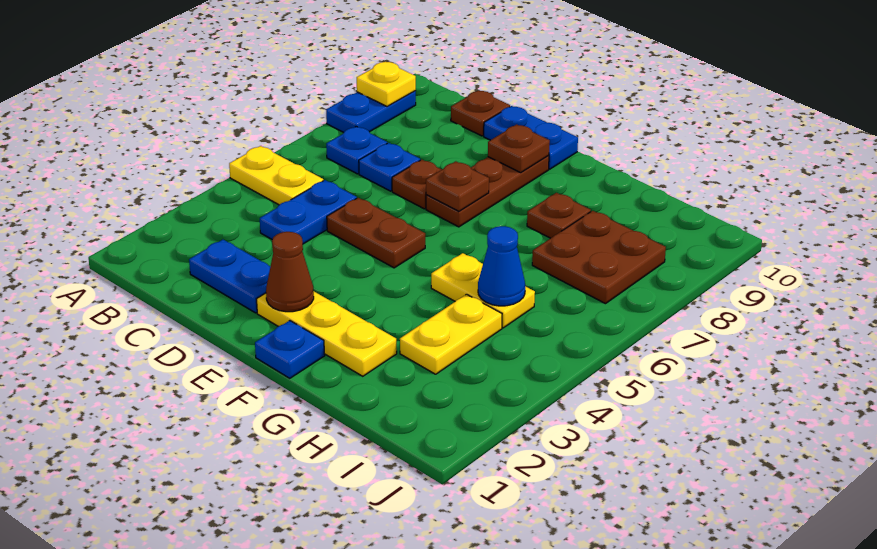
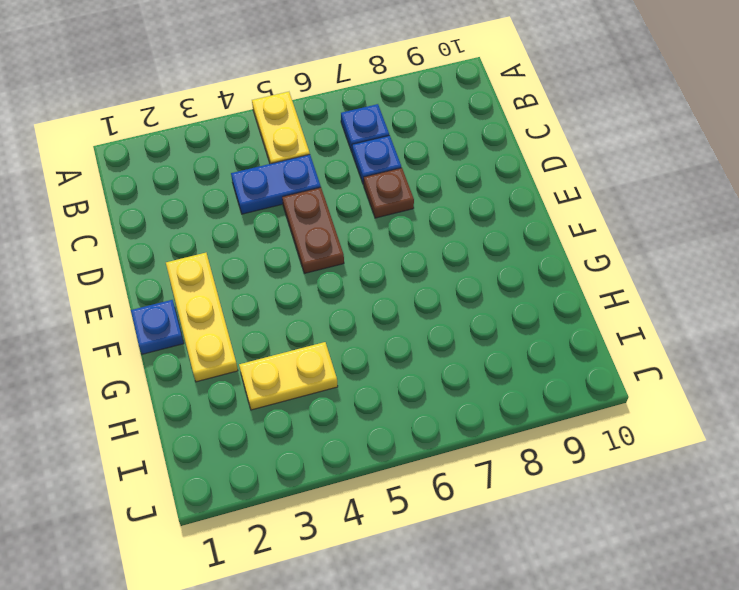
none -> blue 1x2 plate [326,91,416,132]
none -> blue 1x2 plate [189,240,270,313]
none -> brown 1x1 plate [451,90,510,136]

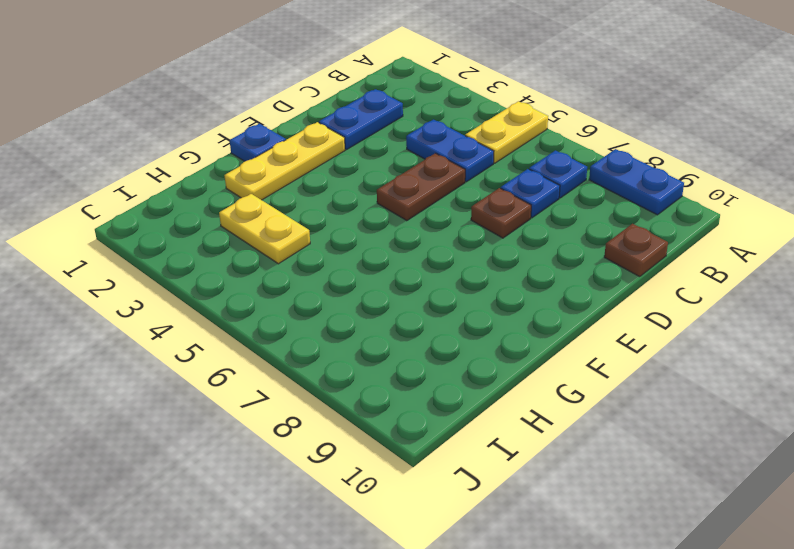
none -> blue 1x2 plate [484,106,578,169]
none -> brown 1x3 plate [426,155,549,227]
none -> yellow 1x2 plate [431,253,535,328]

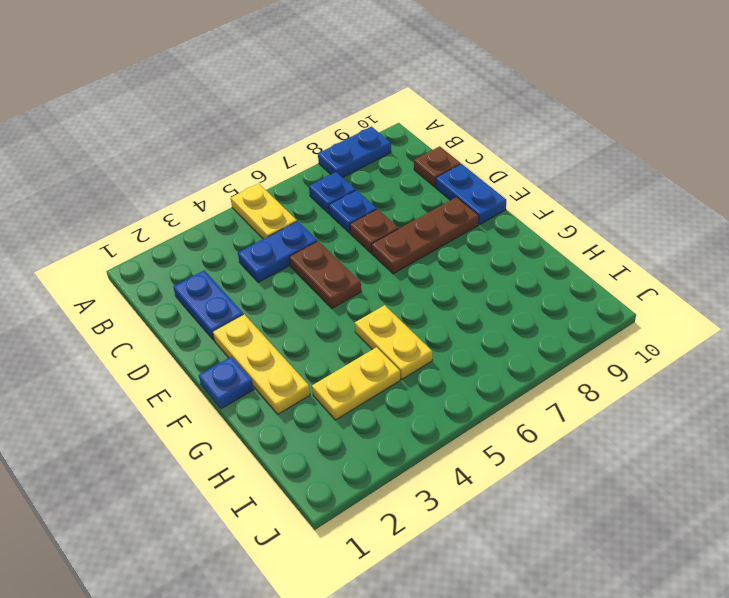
none -> brown 1x1 plate [527,193,591,238]
none -> brown 2x2 plate [532,211,666,304]
none -> yellow 1x1 plate [357,62,416,106]

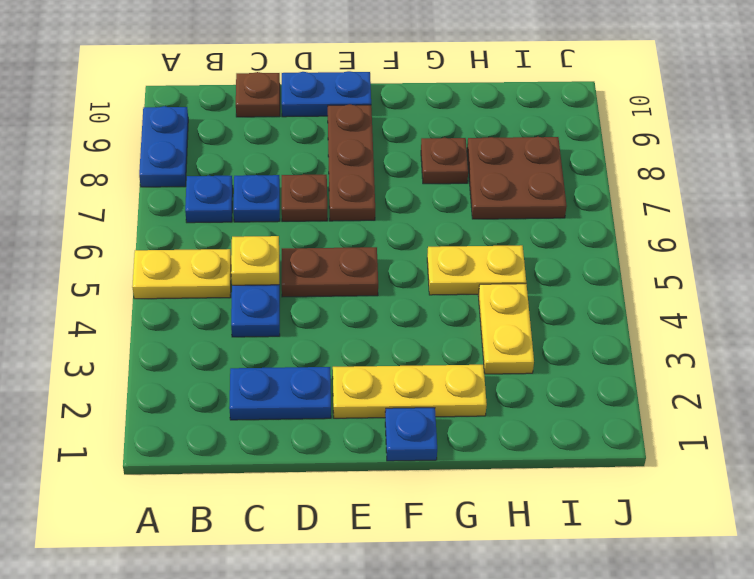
yellow 1x1 plate [231,236,279,285] -> yellow 1x1 plate moved to [357,62,416,106]
none -> brown 1x1 cone [266,232,314,312]
none -> brown 1x1 plate [426,161,489,212]
none -> brown 1x1 plate [488,124,550,173]

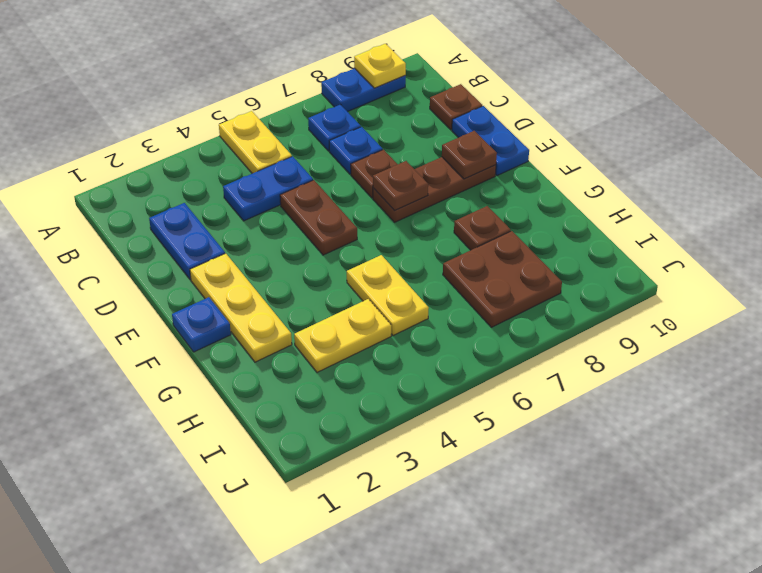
none -> brown 1x1 cone [266,232,314,312]
none -> blue 1x1 cone [478,226,525,306]

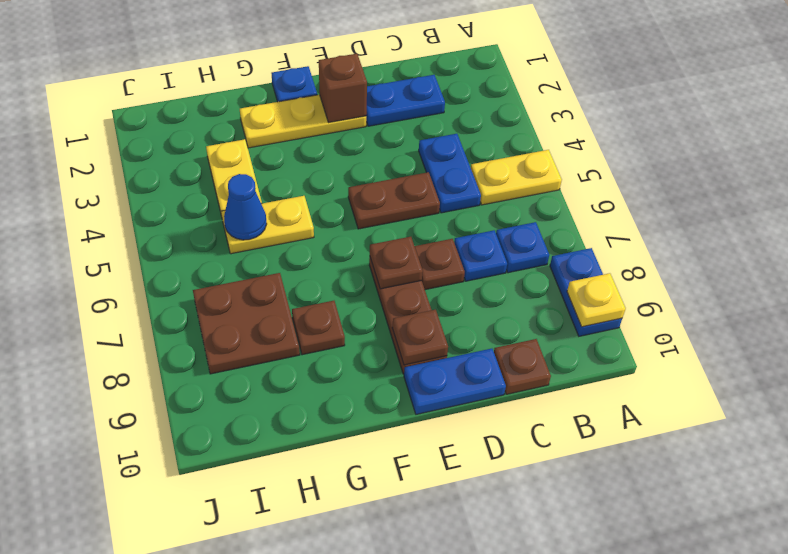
brown 1x1 brick [319,54,367,122] -> brown 1x1 cone [266,232,314,312]

